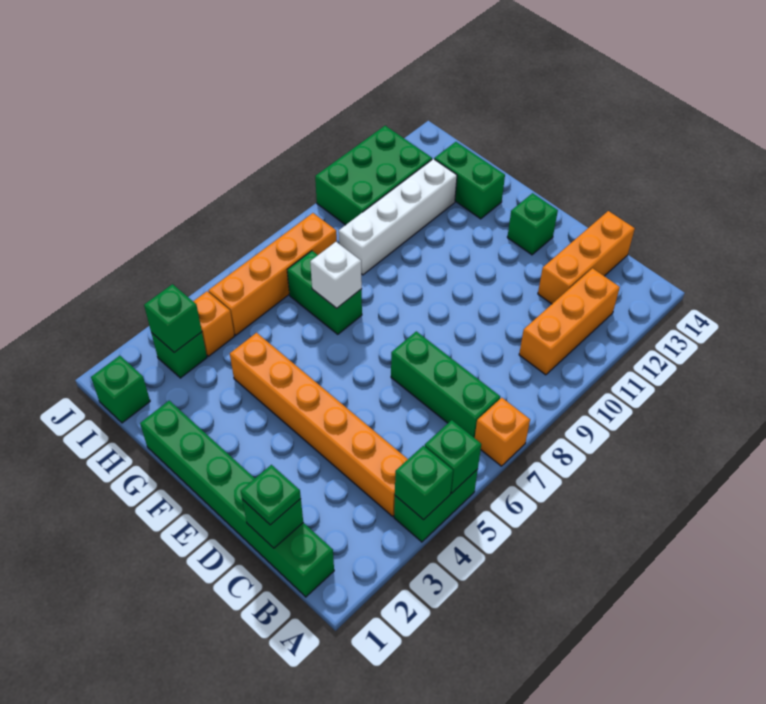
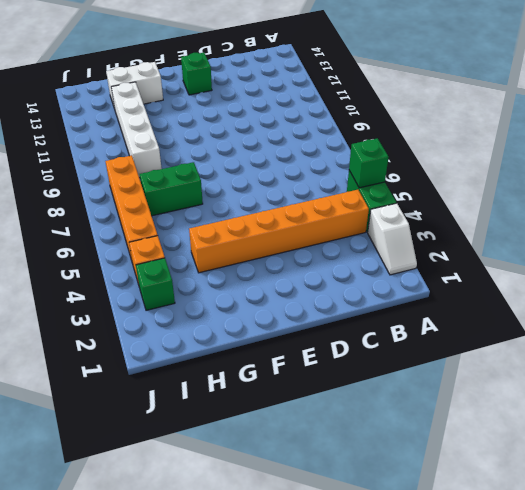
white 1x2 slope [368,203,417,275] -> none
white 1x2 brick [106,62,163,106] -> green 1x2 brick [434,142,505,219]
none -> orange 1x1 brick [475,398,530,466]
none -> green 1x6 brick [140,401,334,597]
none -> green 1x3 brick [391,331,500,438]

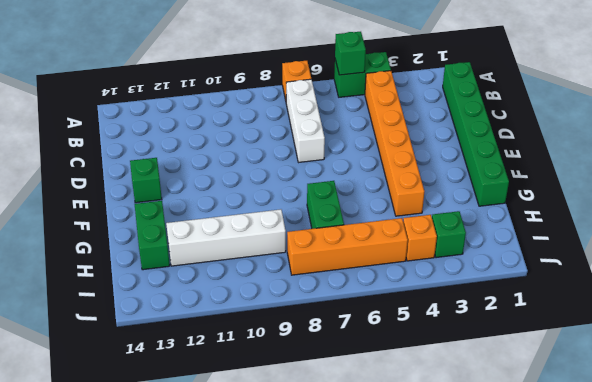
white 1x3 brick [286,79,325,162] -> green 1x3 brick [391,331,500,438]
none -> orange 1x3 brick [519,268,620,375]
none -> orange 1x3 brick [538,211,635,304]
none -> green 1x1 brick [91,356,150,423]

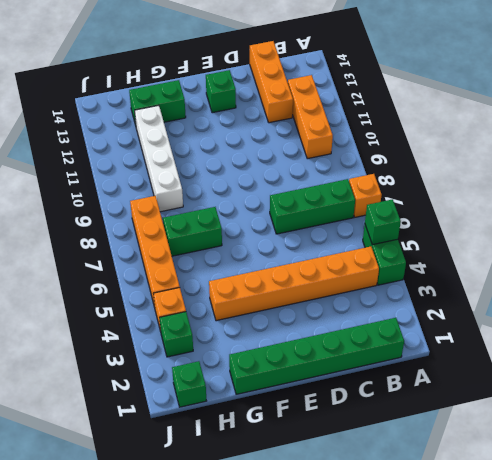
none -> green 2x3 brick [315,126,432,225]
none -> green 1x1 brick [395,446,453,520]
none -> green 1x1 brick [242,499,303,548]

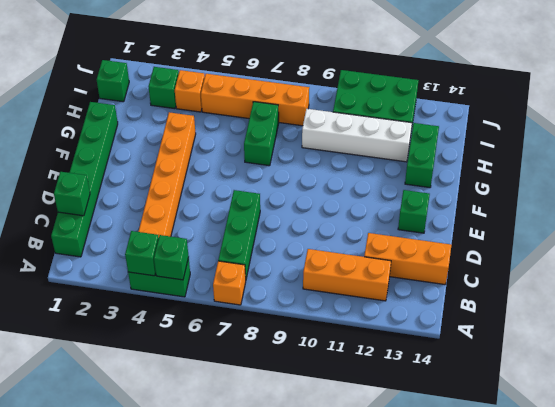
none -> white 1x1 brick [310,242,362,308]
none -> green 1x1 brick [144,284,202,352]
none -> green 1x1 plate [241,465,301,525]

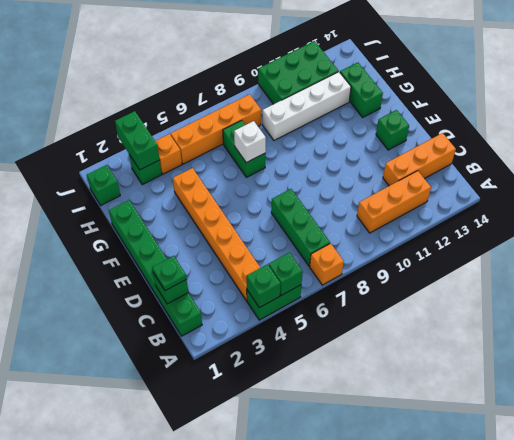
green 1x2 brick [115,111,160,170] -> green 1x1 brick [144,284,202,352]

